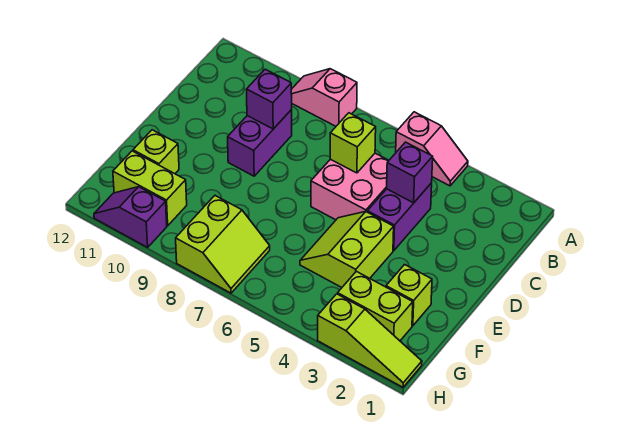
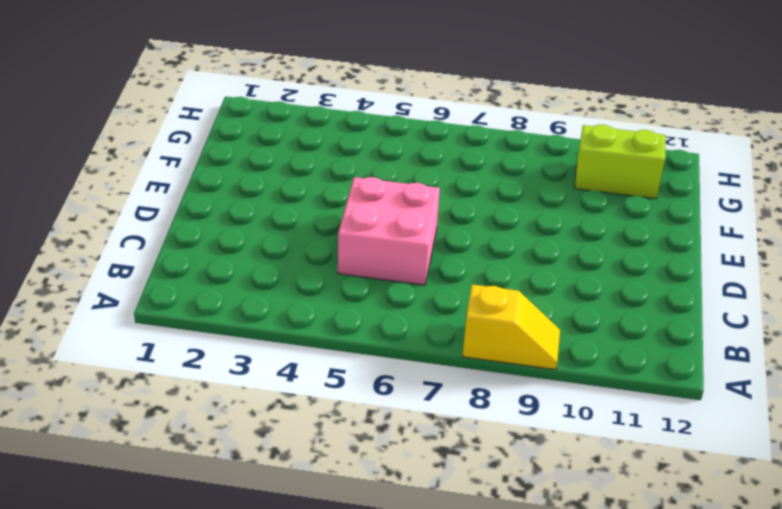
yellow 1x2 slope [462,285,560,370] -> pink 1x2 slope [291,69,357,126]
none -> pink 1x2 slope [396,112,468,186]
none -> purple 1x2 brick [367,183,432,251]
none -> purple 1x2 brick [228,110,292,176]

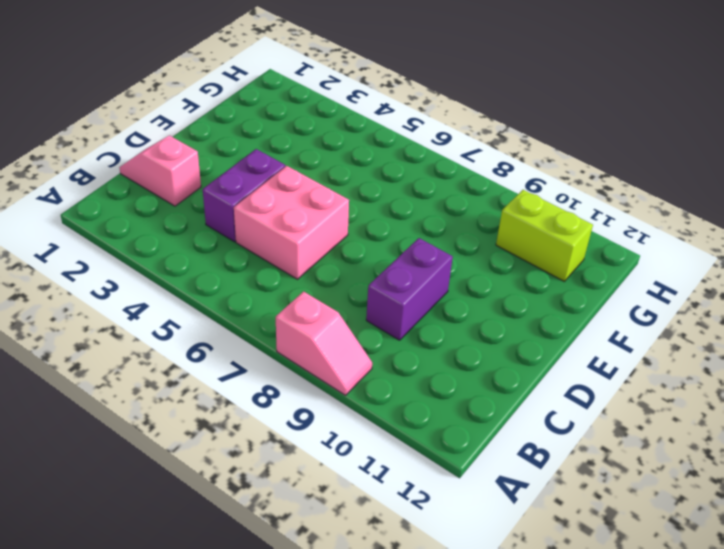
pink 1x2 slope [119,136,201,206] -> pink 1x2 slope moved to [396,112,468,186]
none -> lime 2x2 slope [300,212,394,287]
none -> lime 1x1 brick [386,265,432,326]
none -> lime 1x1 brick [133,130,179,174]

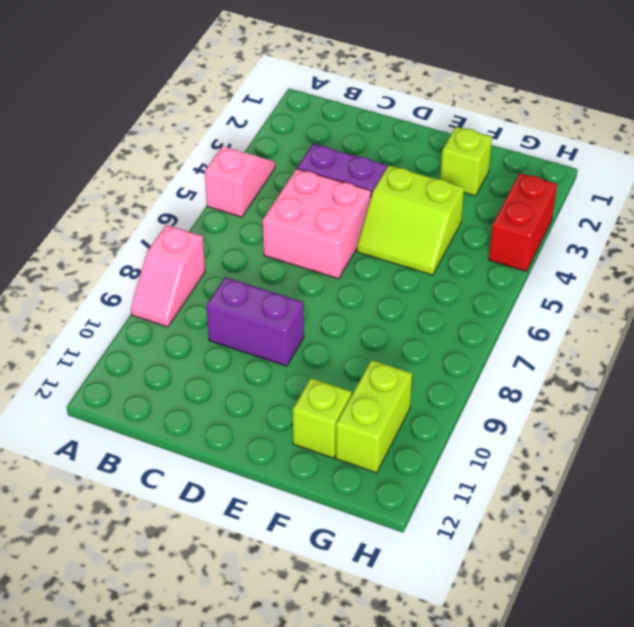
red 1x2 brick [489,173,557,271] -> lime 1x3 slope [318,294,422,387]
none -> lime 1x2 brick [338,271,413,341]
none -> lime 2x2 slope [176,196,270,293]
none -> purple 1x2 slope [94,187,167,247]

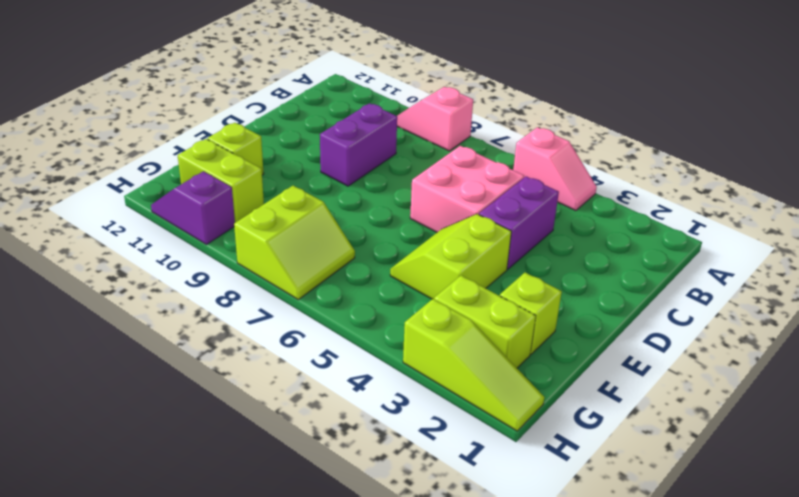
none -> purple 1x1 brick [387,142,433,203]
none -> lime 1x1 brick [330,113,376,173]
none -> purple 1x1 brick [246,69,292,129]

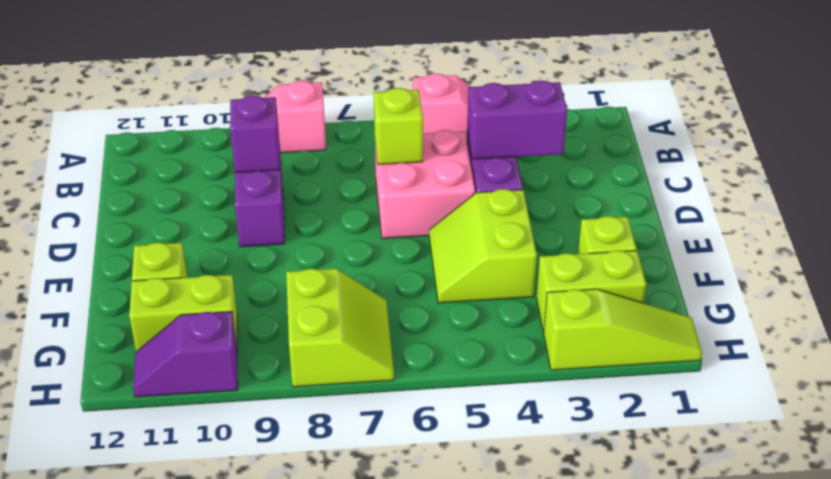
purple 1x2 brick [467,80,567,159] -> purple 1x1 brick [387,142,433,203]

